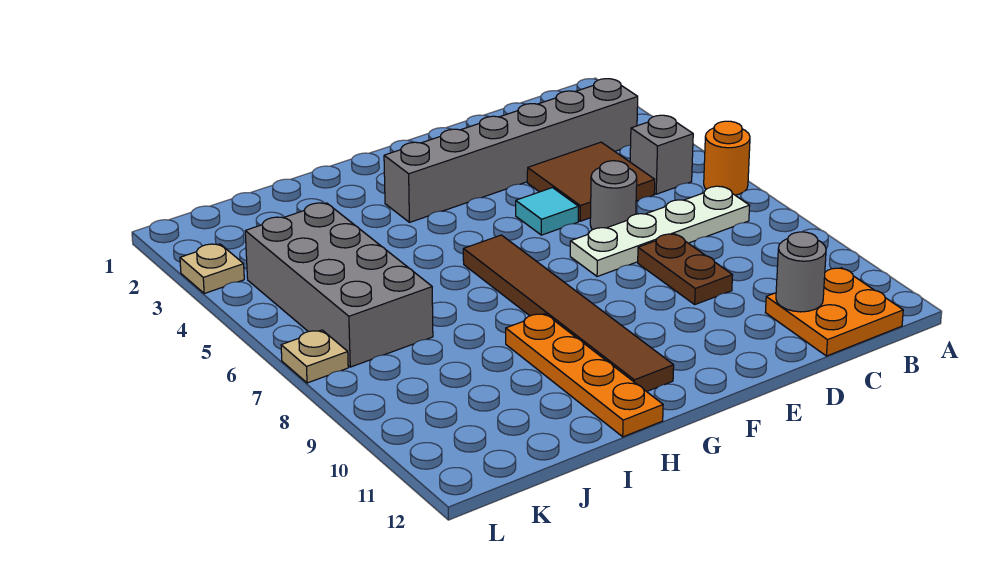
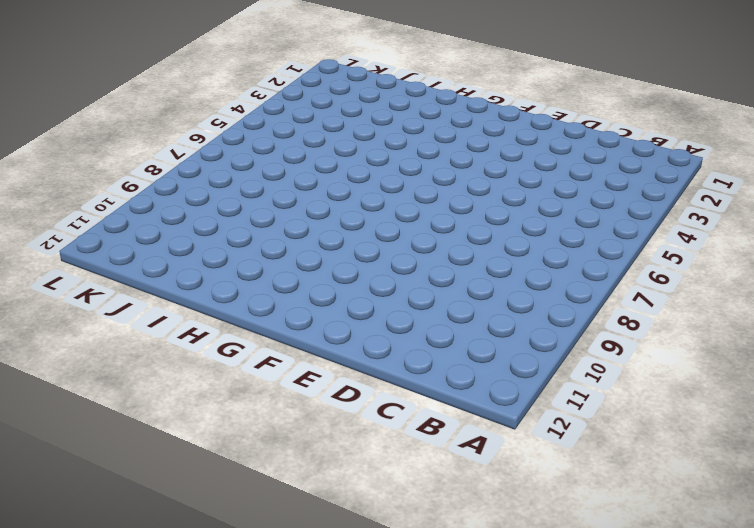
none -> orange 1x1 round brick [704,121,750,195]
none -> grey 1x6 brick [384,79,638,222]
none -> grey 1x1 brick [630,115,693,194]

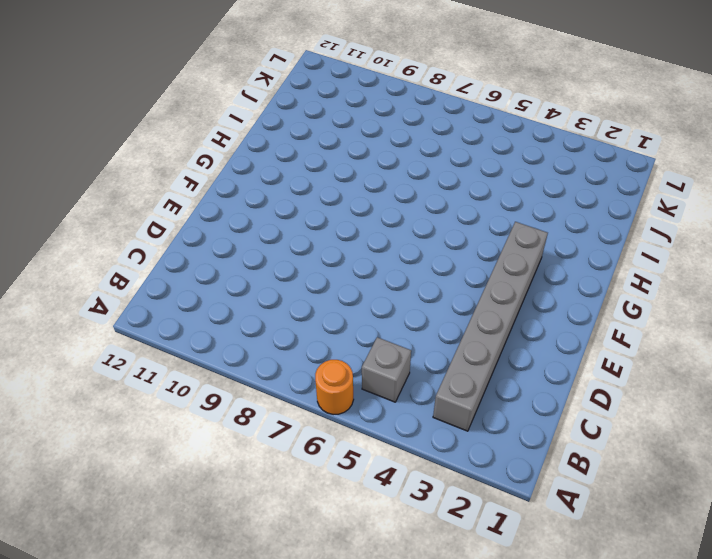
none -> white 1x4 plate [570,186,750,277]
none -> orange 2x2 plate [765,268,903,356]
none -> brown 2x2 tile [527,142,655,221]

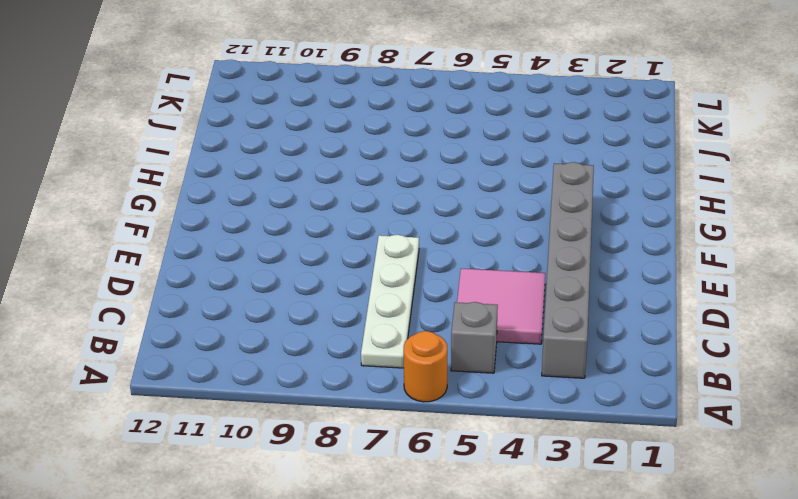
pink 2x2 tile [457,269,545,344] -> brown 2x2 tile [527,142,655,221]
none -> orange 2x2 plate [765,268,903,356]
none -> grey 1x1 round brick [590,161,637,230]
none -> brown 1x2 plate [638,234,732,304]

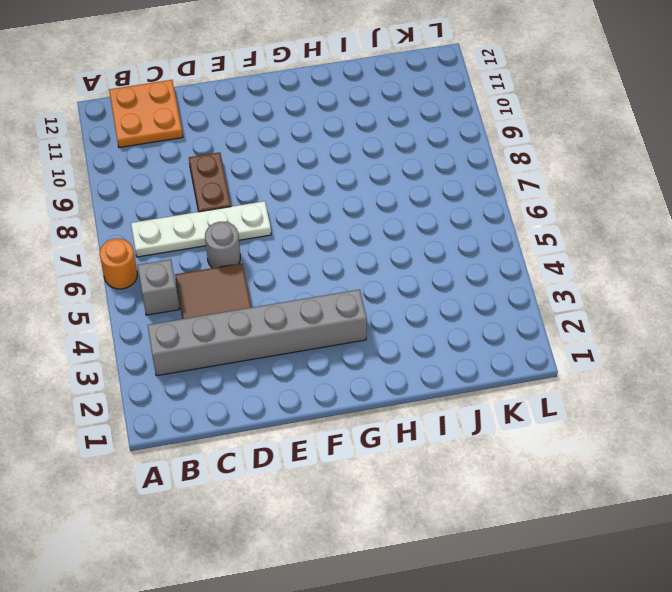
none -> cyan 1x1 tile [516,188,579,235]
none -> brown 1x6 tile [463,235,674,392]
none -> orange 1x4 plate [506,314,663,437]

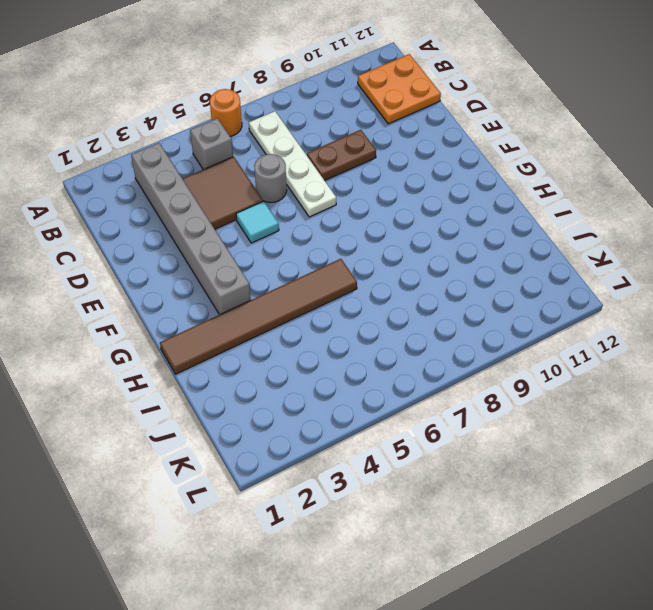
brown 1x6 tile [160,259,357,374] -> brown 1x6 tile moved to [463,235,674,392]
none -> orange 1x4 plate [506,314,663,437]
none -> grey 2x4 brick [245,203,433,367]
none -> tan 1x1 plate [180,244,244,293]

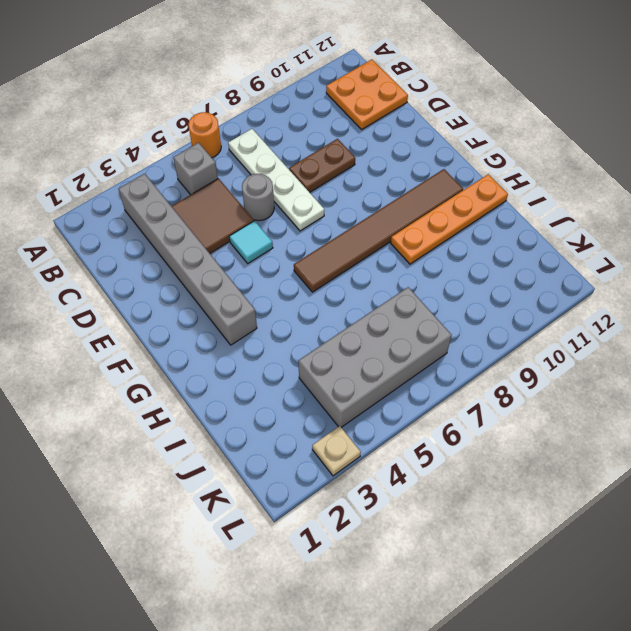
none -> tan 1x1 plate [281,330,348,383]
none -> grey 1x1 round brick [776,232,826,312]

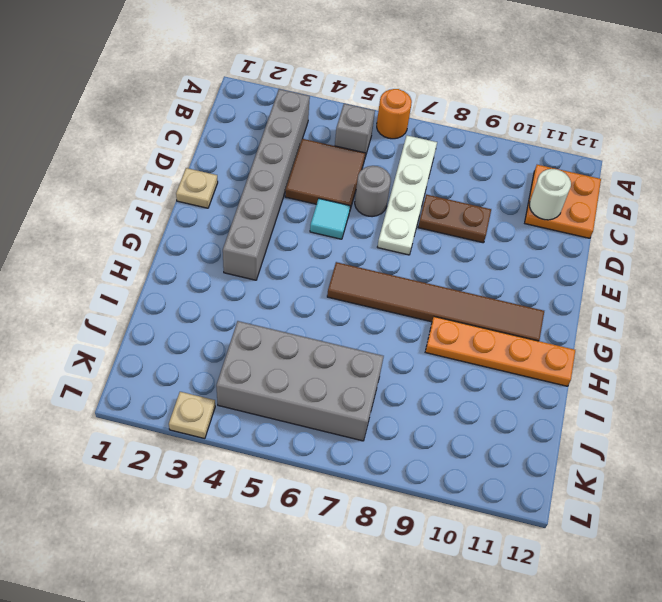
white 1x1 round brick [530,169,571,220] -> grey 1x1 round brick [776,232,826,312]
tan 1x1 plate [176,168,218,208] -> tan 1x1 plate moved to [281,330,348,383]

